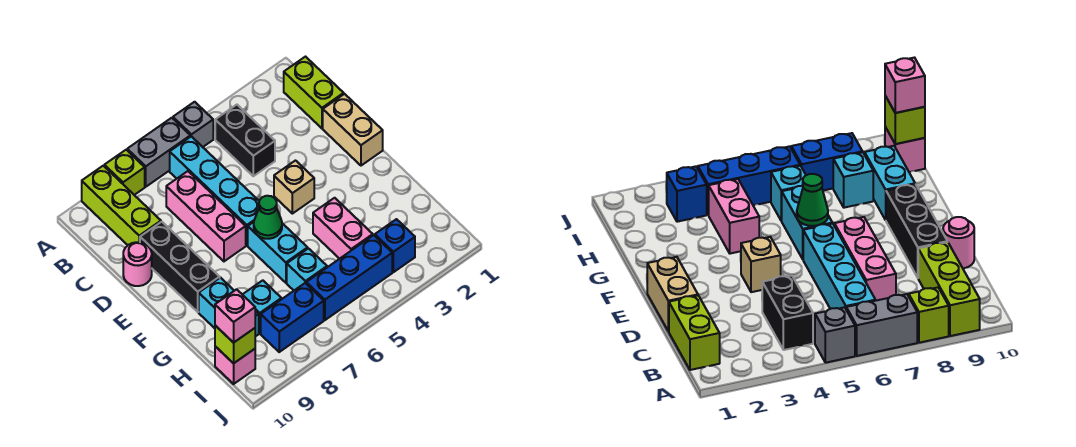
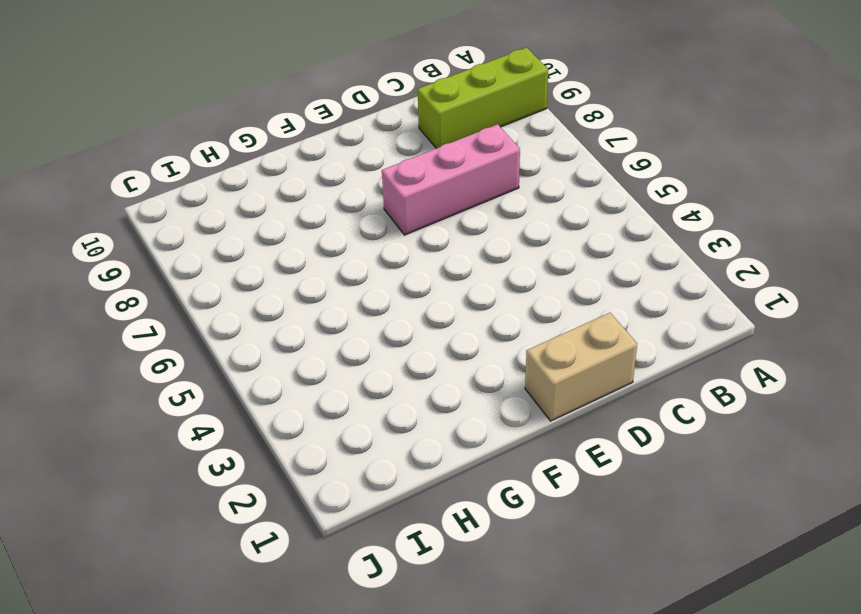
none -> grey 1x1 brick [173,102,213,147]
none -> grey 1x2 brick [127,118,190,187]
none -> lime 1x1 brick [104,150,145,195]

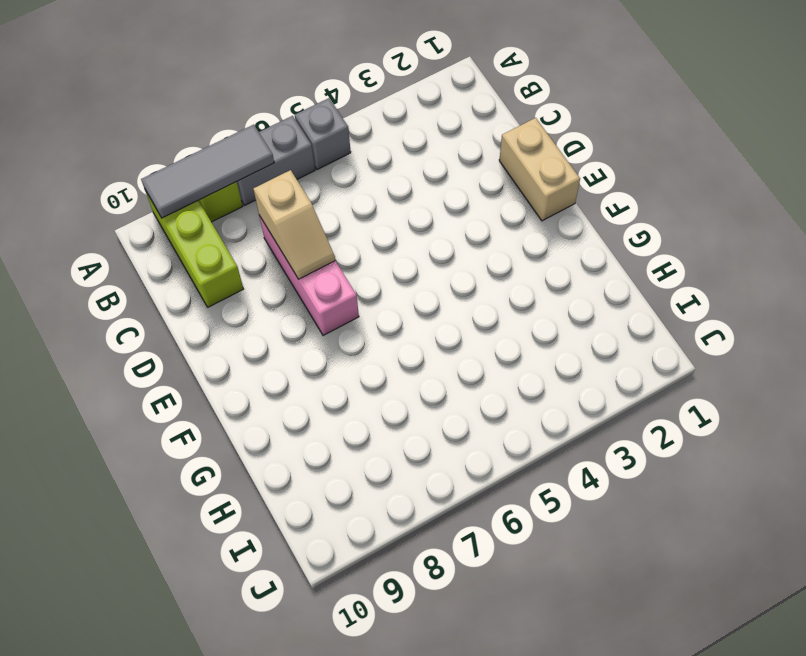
grey 1x3 tile [141,125,274,218] -> none
tan 1x2 slope [253,170,335,279] -> none
none -> lime 1x2 brick [284,57,344,128]
none -> black 1x2 brick [215,105,275,176]
none -> cyan 1x4 brick [170,136,259,245]

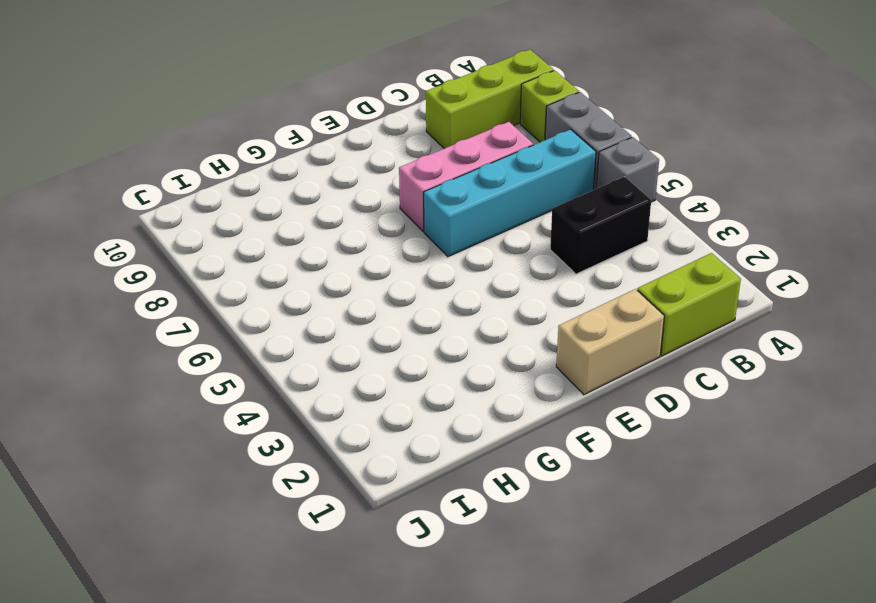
none -> black 1x3 brick [140,222,220,312]
none -> pink 1x1 round brick [123,242,152,286]
none -> tan 1x1 brick [274,161,314,214]

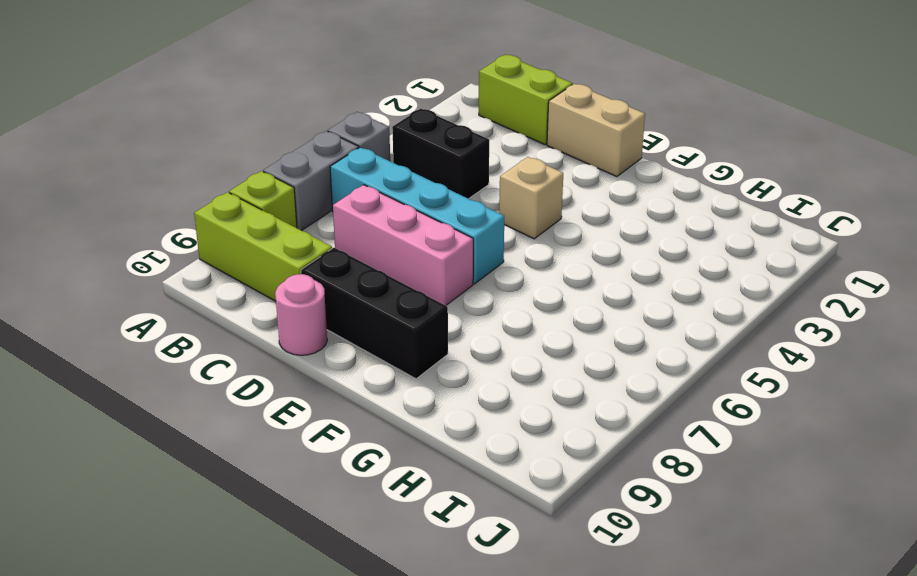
none -> cyan 1x2 brick [248,222,308,283]
none -> pink 1x2 brick [313,198,373,259]
none -> cyan 1x2 brick [199,278,259,337]

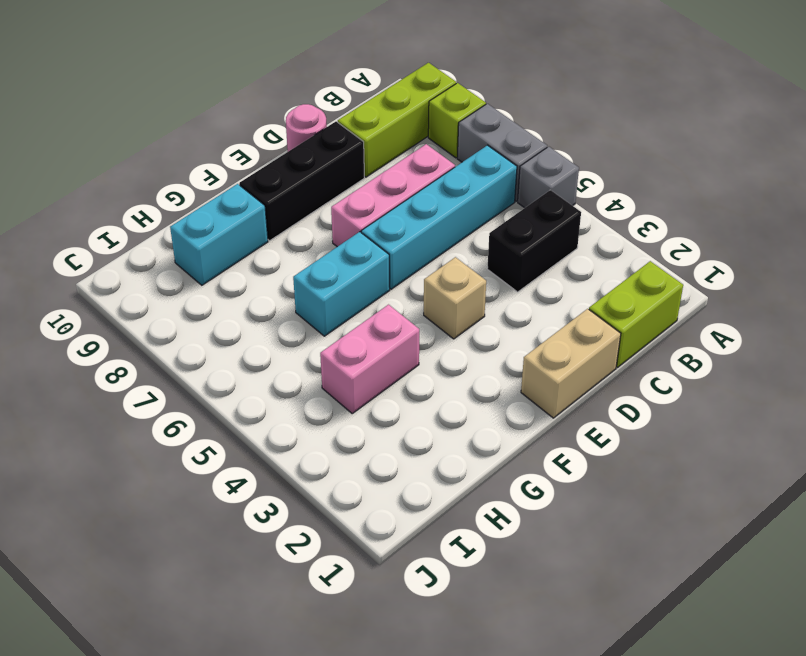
none -> cyan 1x1 brick [287,248,327,290]
none -> cyan 1x1 brick [242,280,281,333]
none -> blue 1x1 brick [375,219,415,272]

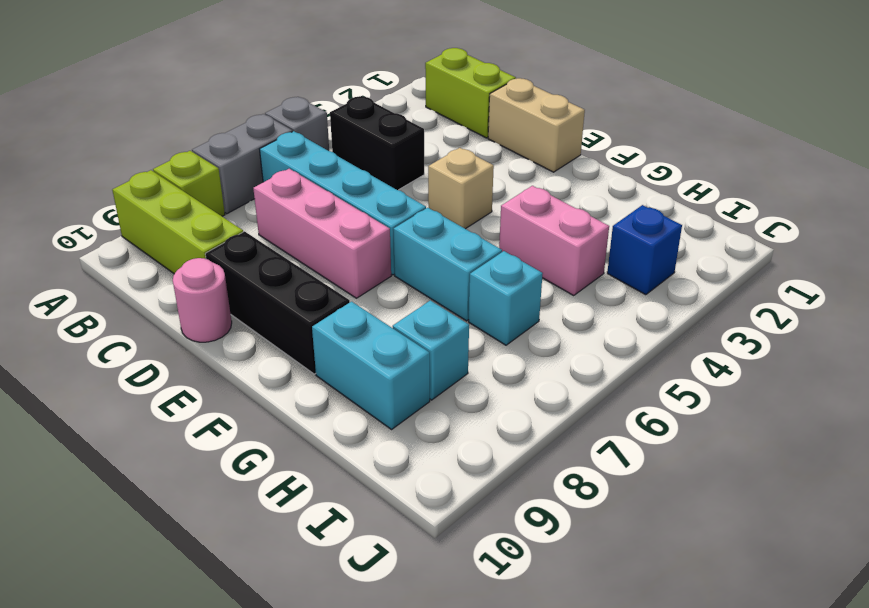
none -> blue 1x3 brick [306,235,392,320]
none -> blue 1x2 brick [261,283,324,352]
none -> pink 1x1 brick [215,346,255,384]

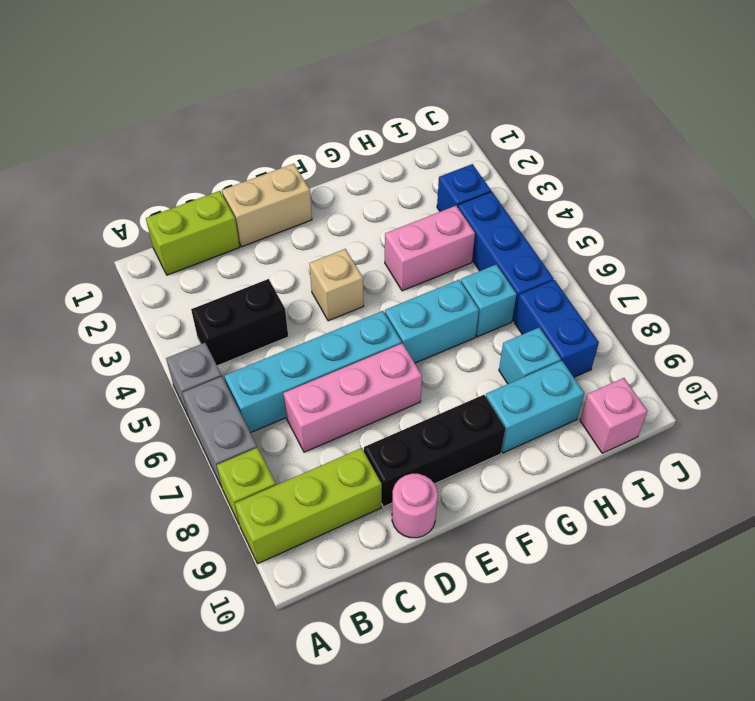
none -> green 1x1 cone [254,196,282,239]
none -> lime 1x1 brick [215,325,255,363]
none -> pink 1x1 brick [215,289,255,343]

